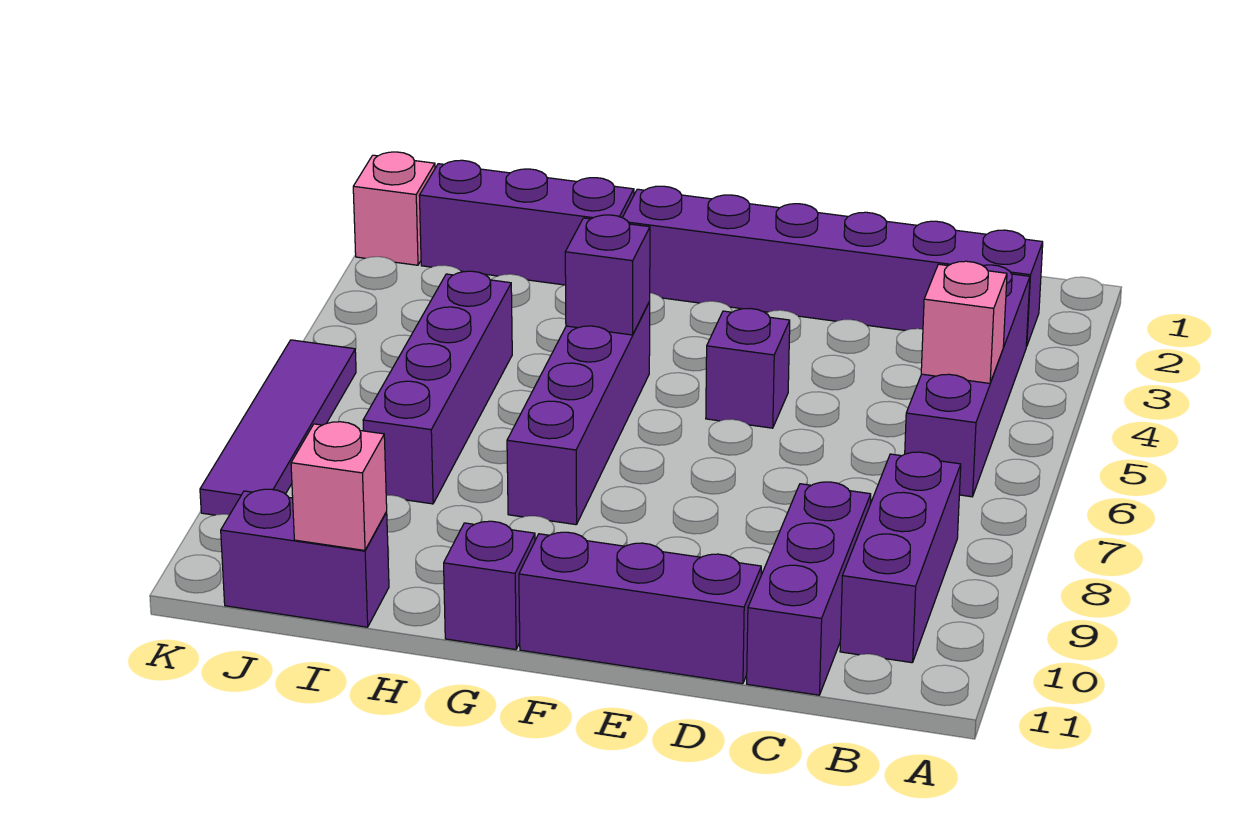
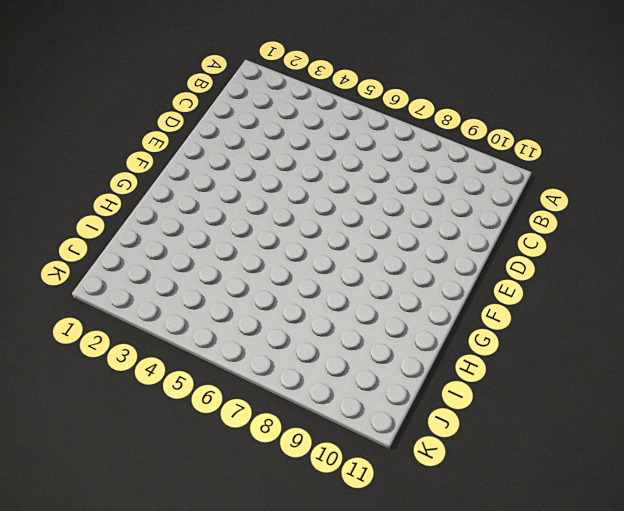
none -> purple 1x6 brick [622,186,1043,347]
none -> purple 1x4 brick [905,265,1030,497]
none -> purple 1x3 brick [840,452,961,663]

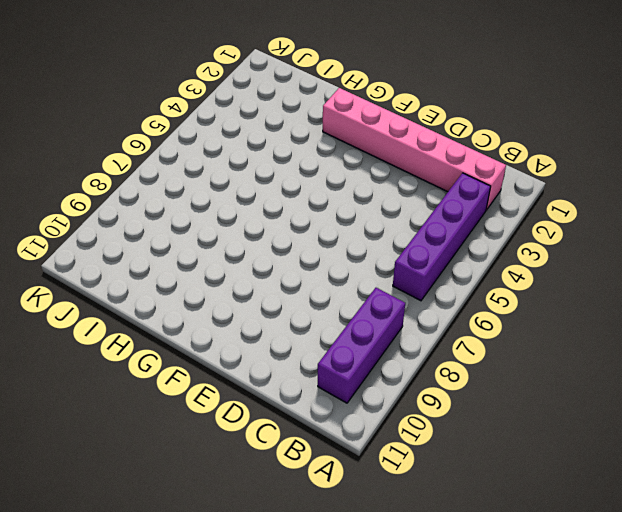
pink 1x6 brick [323,88,506,210] -> purple 1x6 brick [622,186,1043,347]
none -> purple 1x3 brick [747,482,871,695]
none -> purple 1x3 brick [519,532,761,684]
none -> purple 1x1 brick [706,308,790,428]

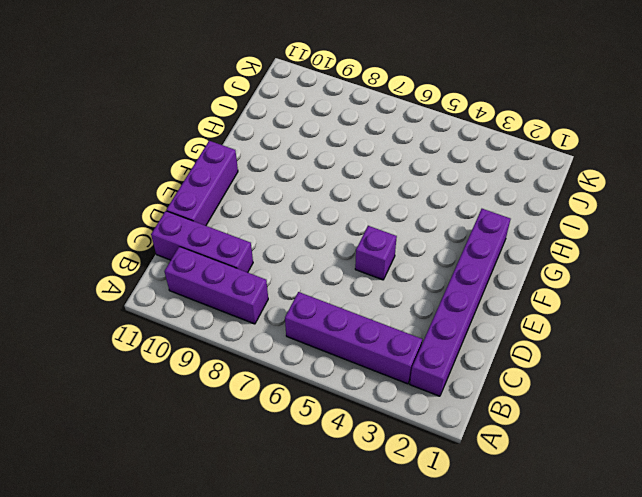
none -> purple 1x4 brick [507,302,650,525]
none -> purple 1x1 brick [444,521,535,650]
none -> purple 1x3 brick [419,160,634,285]

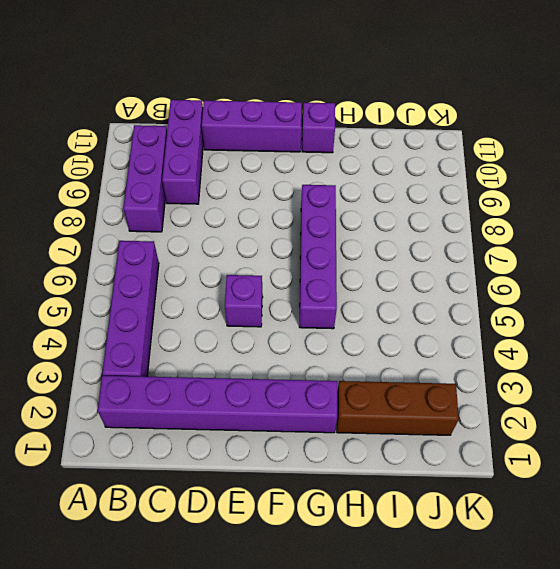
brown 1x3 brick [337,381,459,435] -> purple 1x3 brick [419,160,634,285]
none -> purple 1x4 brick [363,271,512,504]
none -> purple 1x2 brick [221,489,389,627]
none -> pink 1x1 brick [353,152,435,265]

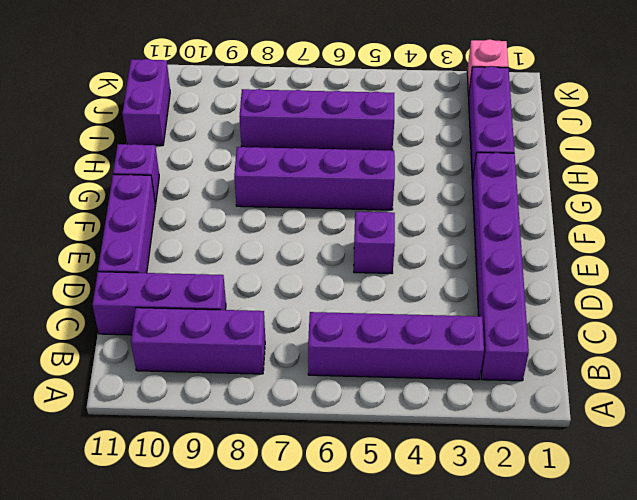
none -> purple 1x4 tile [200,340,356,515]
none -> pink 1x1 brick [921,261,1007,383]
none -> purple 1x1 brick [565,215,650,335]

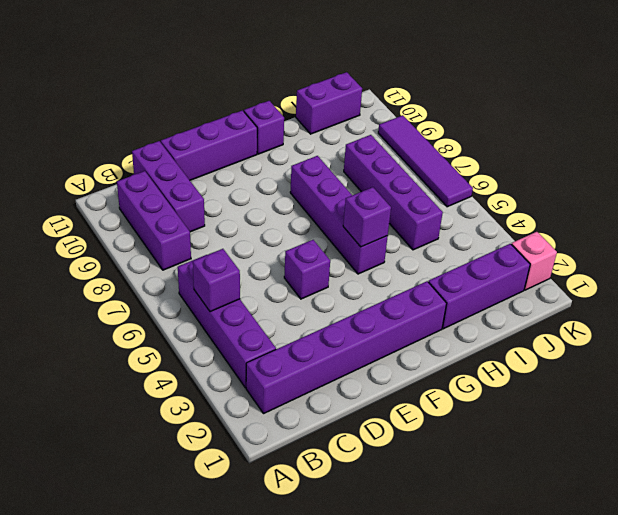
purple 1x1 brick [193,249,240,312] -> pink 1x1 brick [921,261,1007,383]
none -> pink 1x1 brick [291,422,387,550]

